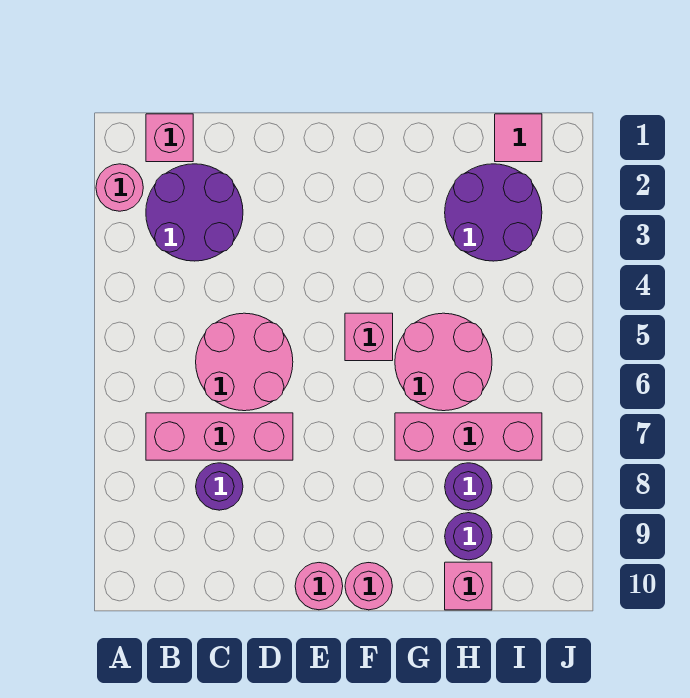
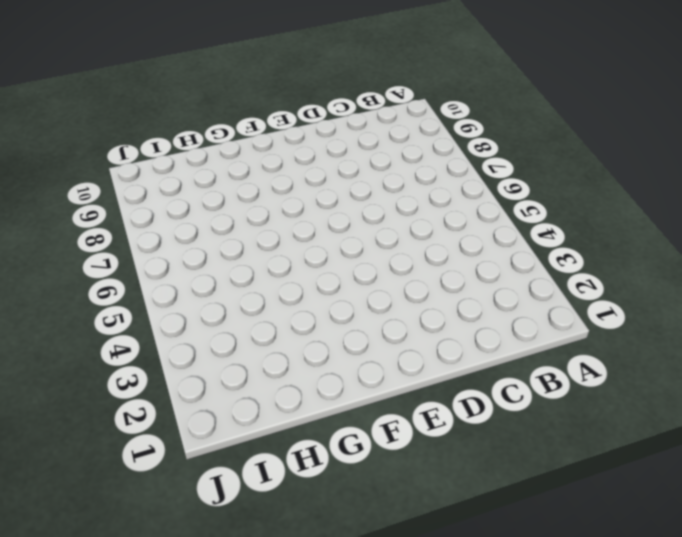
none -> pink 1x1 round brick [96,164,143,211]
none -> pink 1x1 brick [146,114,193,162]
none -> purple 2x2 round brick [146,164,243,261]

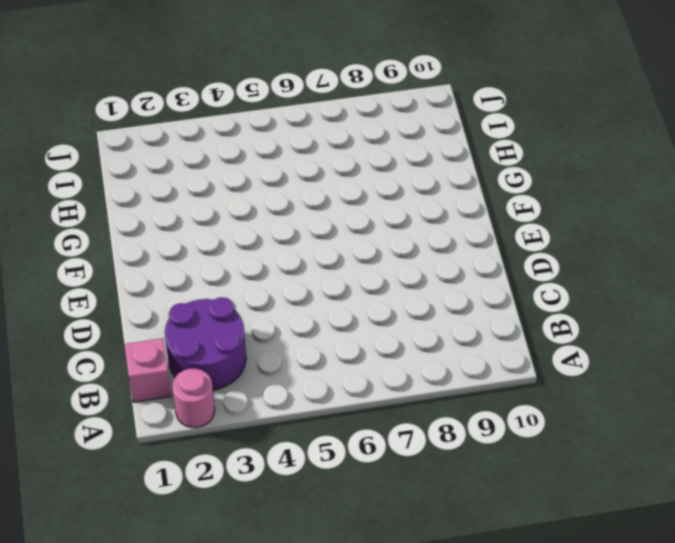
none -> pink 1x3 brick [146,413,293,460]
none -> pink 2x2 round brick [196,313,293,411]
none -> purple 1x1 round brick [196,463,243,510]

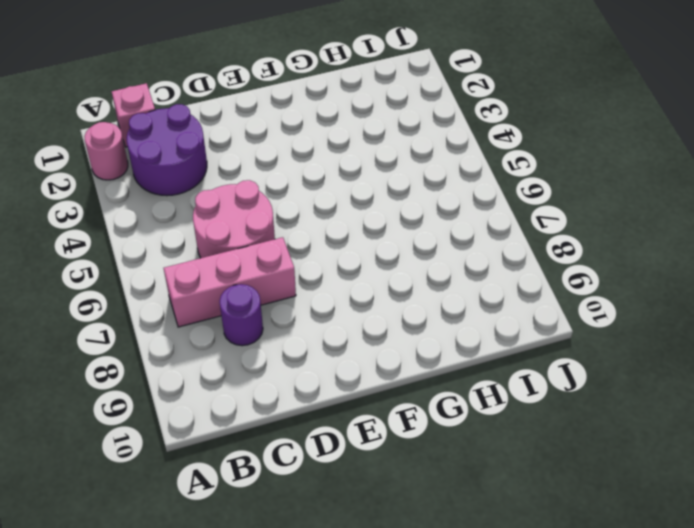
none -> pink 1x1 round brick [295,563,343,610]
none -> pink 1x1 brick [345,313,393,361]
none -> pink 1x1 round brick [345,563,392,610]

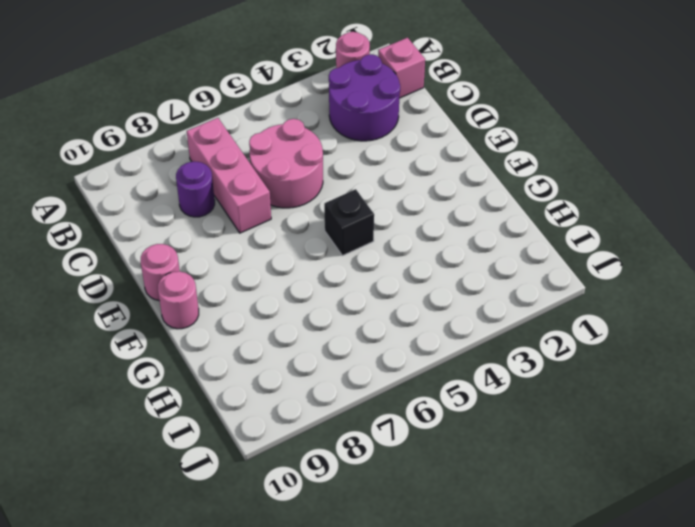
black 1x1 brick [324,189,374,256] -> pink 1x1 brick [345,313,393,361]
none -> pink 2x2 round brick [395,313,492,411]
none -> pink 1x3 brick [395,413,542,460]
none -> purple 2x2 round brick [445,164,542,261]

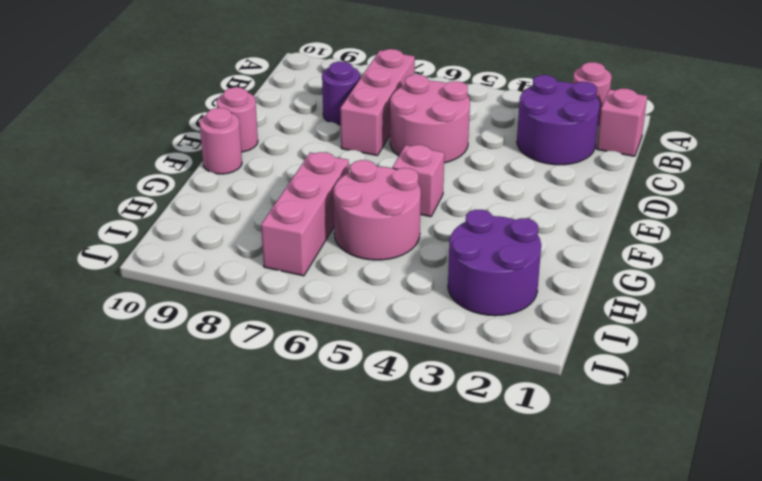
none -> purple 1x1 round brick [445,463,492,510]
none -> purple 1x1 round brick [445,513,492,560]
none -> pink 1x1 brick [445,562,492,610]

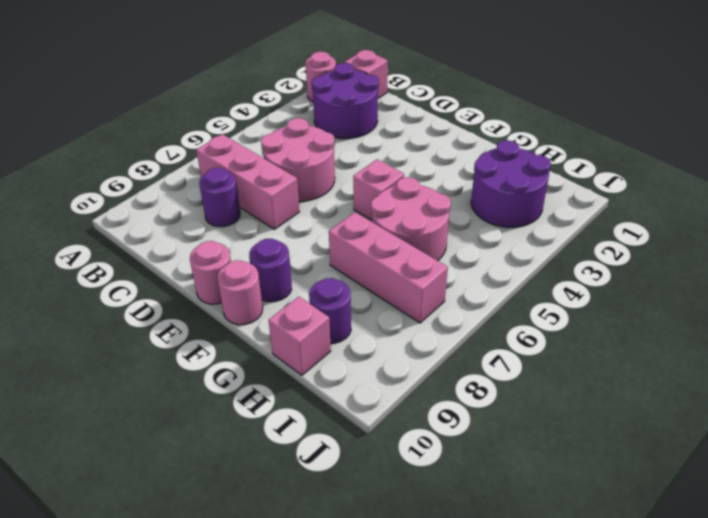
purple 1x1 round brick [249,239,292,302] -> purple 1x1 round brick moved to [445,463,492,510]
none -> pink 1x1 tile [495,114,542,162]

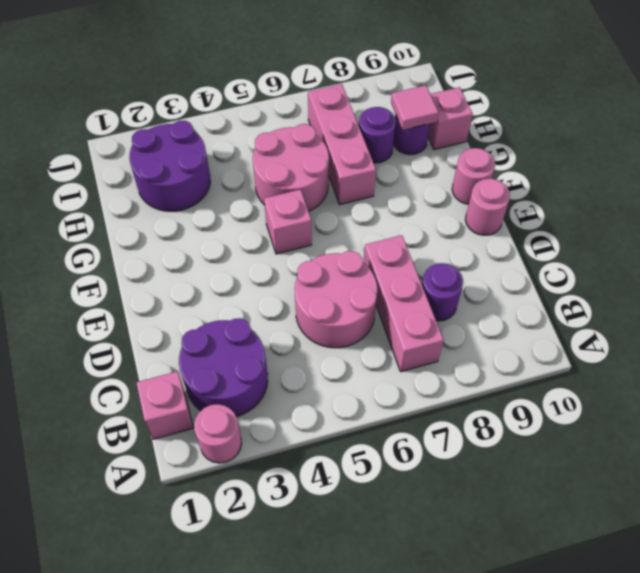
pink 1x1 tile [391,85,438,130] -> pink 1x1 tile moved to [495,114,542,162]

